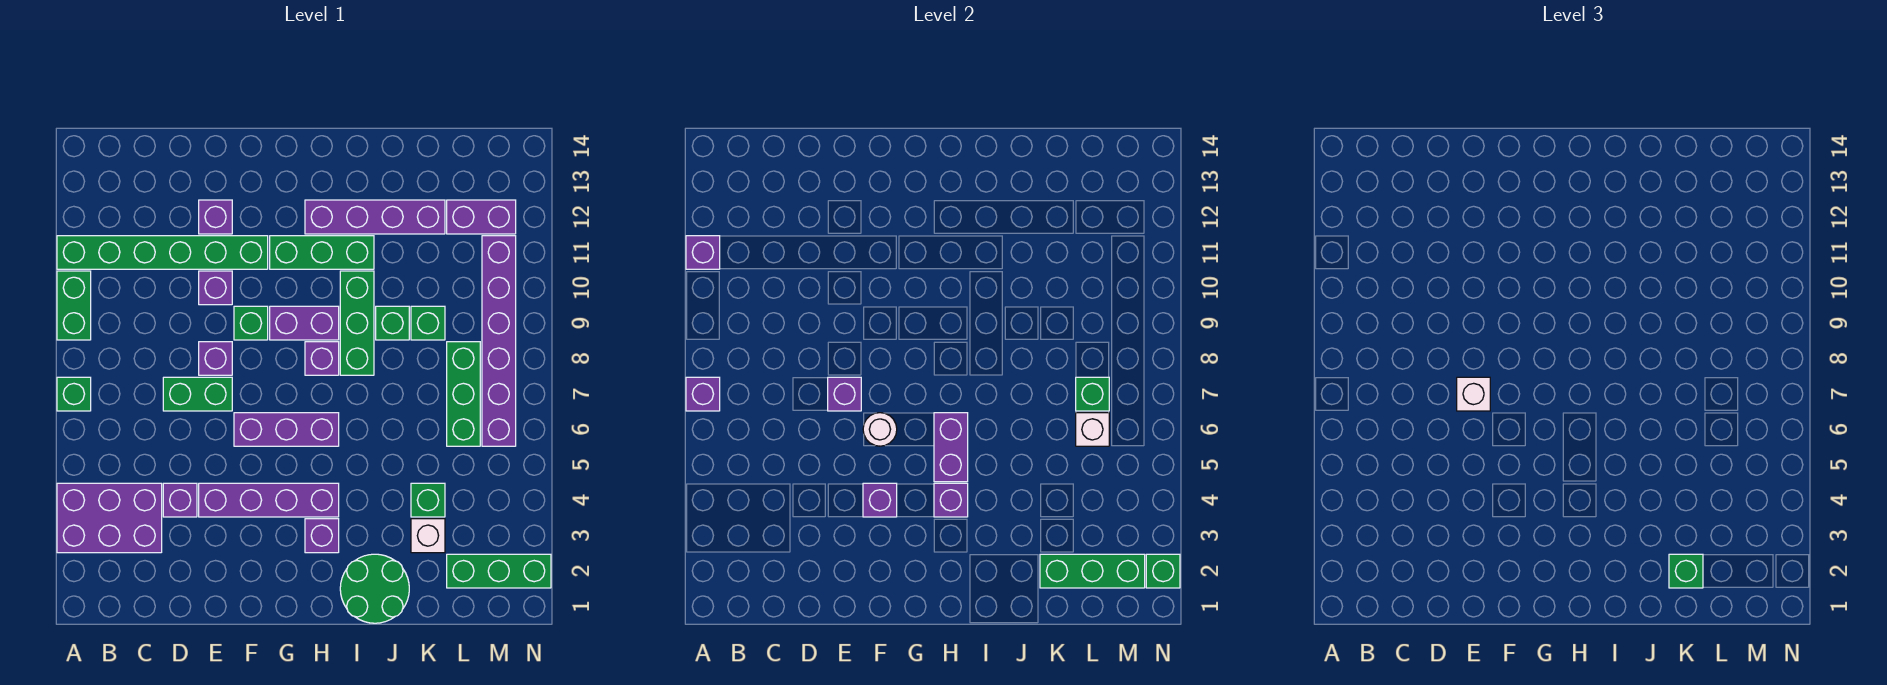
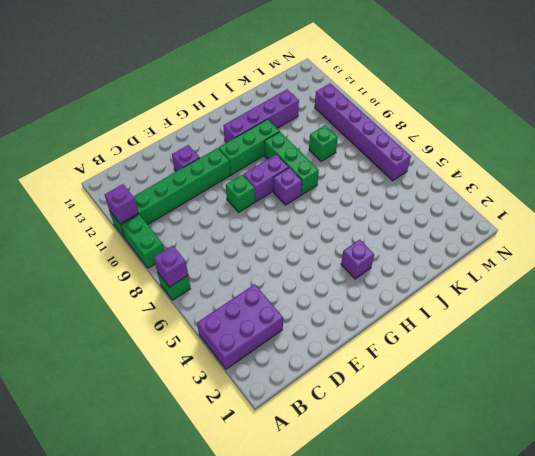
none -> purple 1x1 brick [163,483,197,517]
none -> green 1x2 brick [163,377,232,411]
none -> purple 1x4 brick [199,483,339,517]
none -> purple 1x1 brick [199,342,232,375]

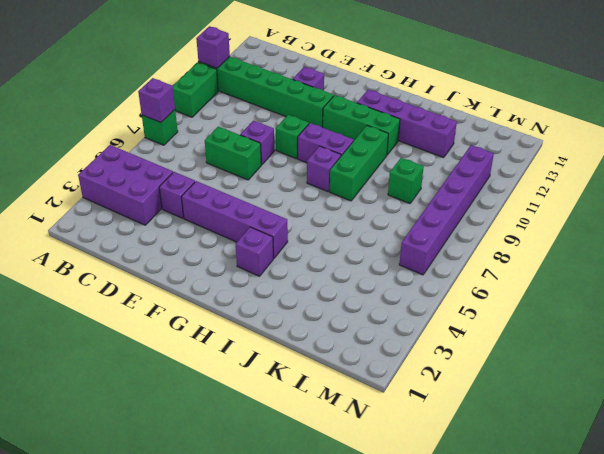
none -> purple 1x1 brick [199,271,232,305]
none -> purple 1x3 brick [234,413,339,446]
none -> green 2x2 round brick [340,554,409,623]
none -> green 1x1 brick [376,306,409,340]

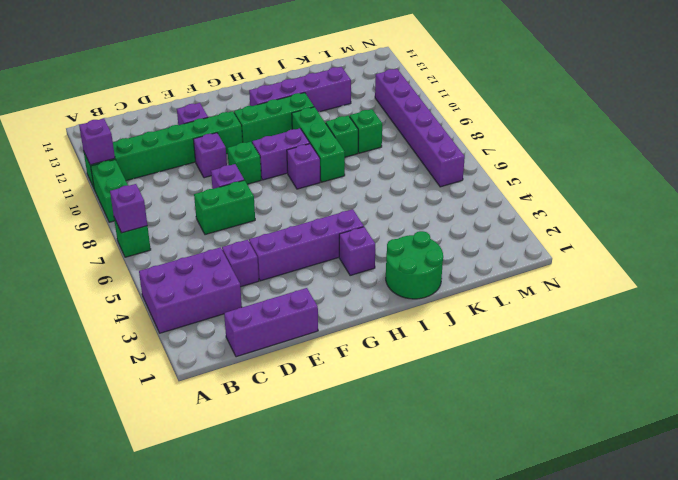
purple 1x3 brick [224,288,318,357] -> purple 1x3 brick moved to [234,413,339,446]
none -> white 1x1 brick [411,519,445,553]
none -> green 1x1 brick [411,483,445,517]
none -> green 1x3 brick [447,554,551,588]
none -> green 1x3 brick [447,342,480,446]

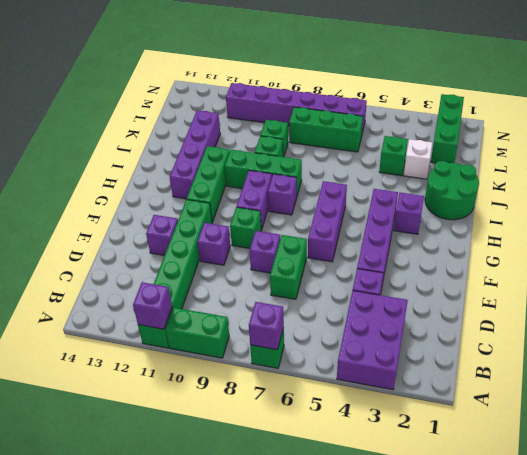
none -> purple 1x2 brick [447,200,516,234]
none -> purple 1x1 brick [828,377,861,411]
none -> purple 1x1 brick [863,483,897,517]
none -> white 1x1 round brick [863,413,897,446]

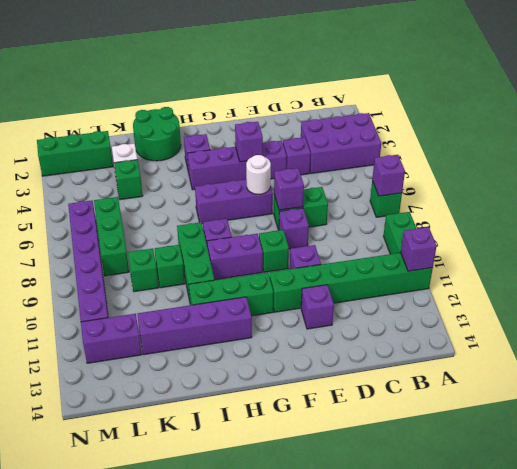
none -> purple 1x1 brick [934,483,968,517]
none -> purple 1x2 brick [934,413,968,482]
none -> green 1x3 brick [1040,554,1145,588]
none -> white 1x1 brick [1076,413,1109,446]

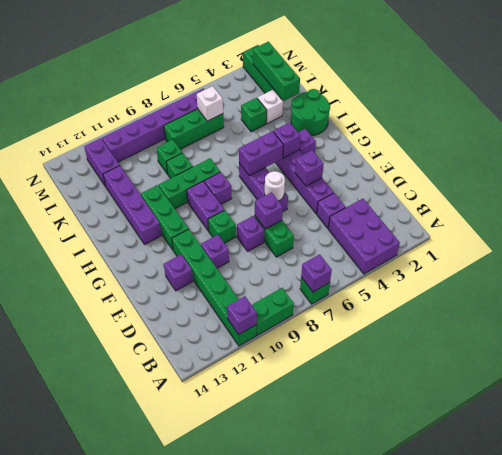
none -> green 1x1 brick [1076,377,1109,411]
none -> green 1x1 brick [1146,554,1180,588]
none -> white 1x1 brick [1457,377,1490,411]
none -> green 1x1 brick [1669,554,1703,588]

